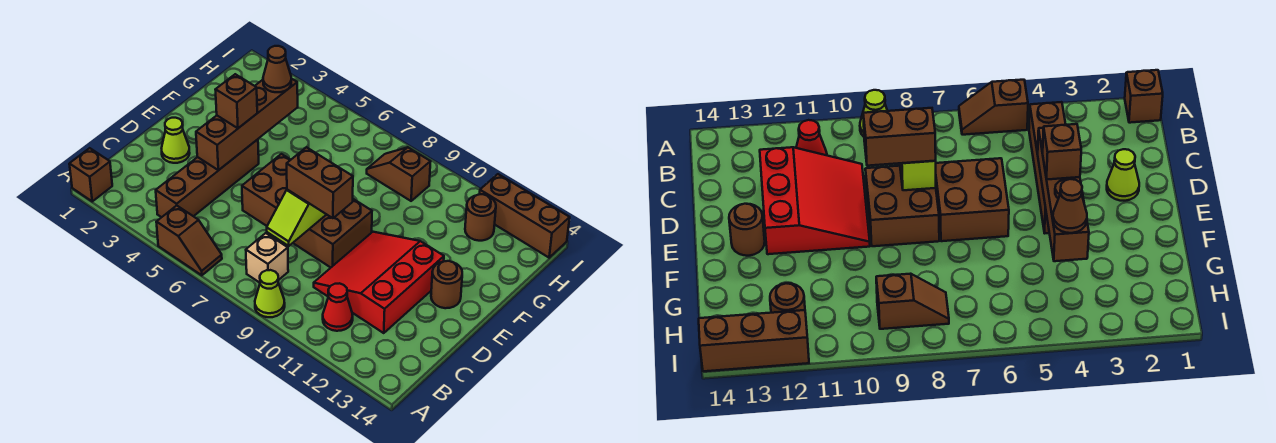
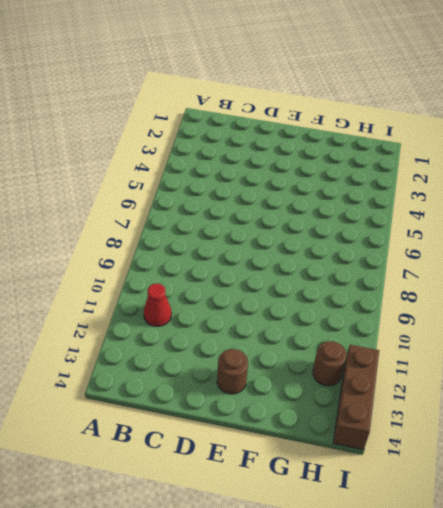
none -> brown 1x1 brick [69,148,112,201]
none -> brown 1x2 slope [156,206,222,275]
none -> lime 1x1 cone [255,270,285,317]

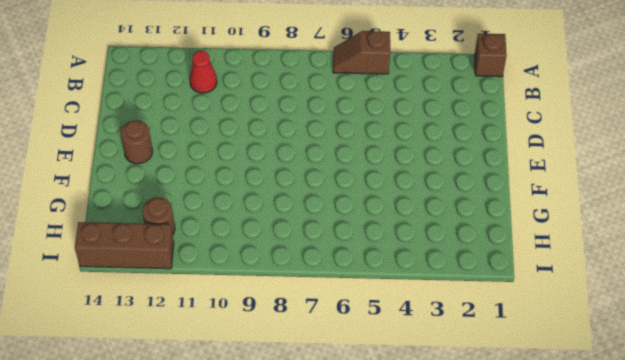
none -> lime 1x1 cone [255,270,285,317]
none -> brown 1x4 brick [156,139,259,217]
none -> tan 1x1 brick [246,233,288,283]

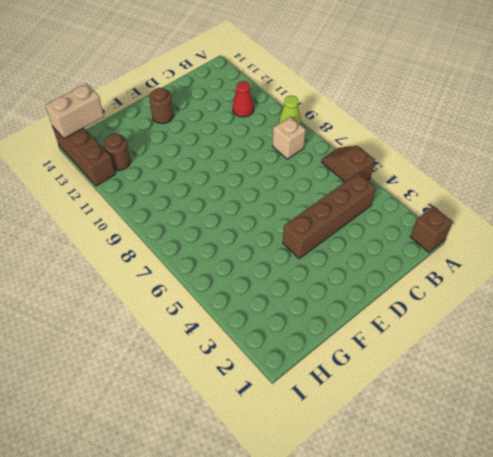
tan 1x2 brick [45,83,104,138] -> none
none -> red 3x3 slope [314,232,444,333]
none -> lime 1x1 cone [162,118,190,163]
none -> brown 2x2 brick [242,154,291,226]

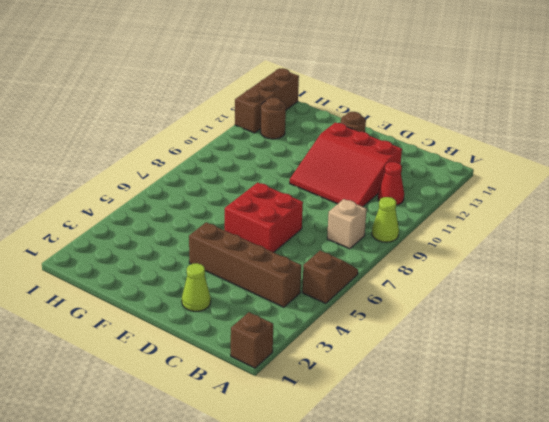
red 2x2 brick [225,183,303,252] -> brown 2x2 brick [242,154,291,226]
none -> brown 2x2 brick [293,199,372,267]
none -> brown 1x2 slope [367,147,431,201]
none -> lime 1x2 slope [267,190,327,246]

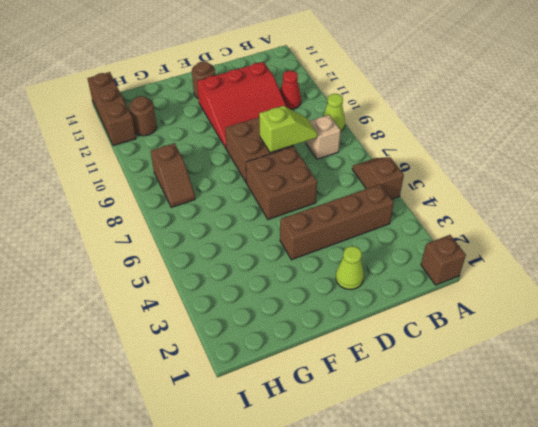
none -> brown 1x4 brick [196,78,298,170]
none -> brown 1x2 brick [287,147,353,218]
none -> brown 1x1 brick [215,74,257,128]

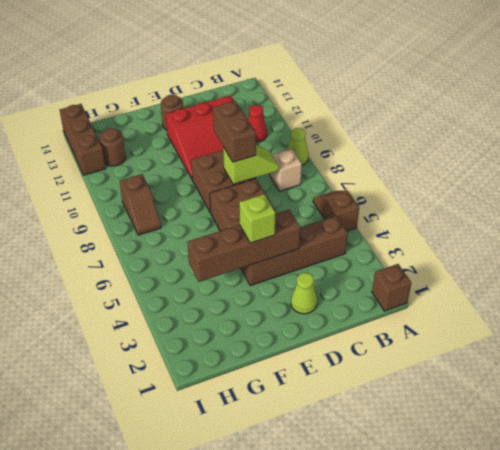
lime 1x1 brick [239,194,276,243] -> brown 1x1 brick [215,74,257,128]
none -> brown 1x1 cone [263,46,291,92]

